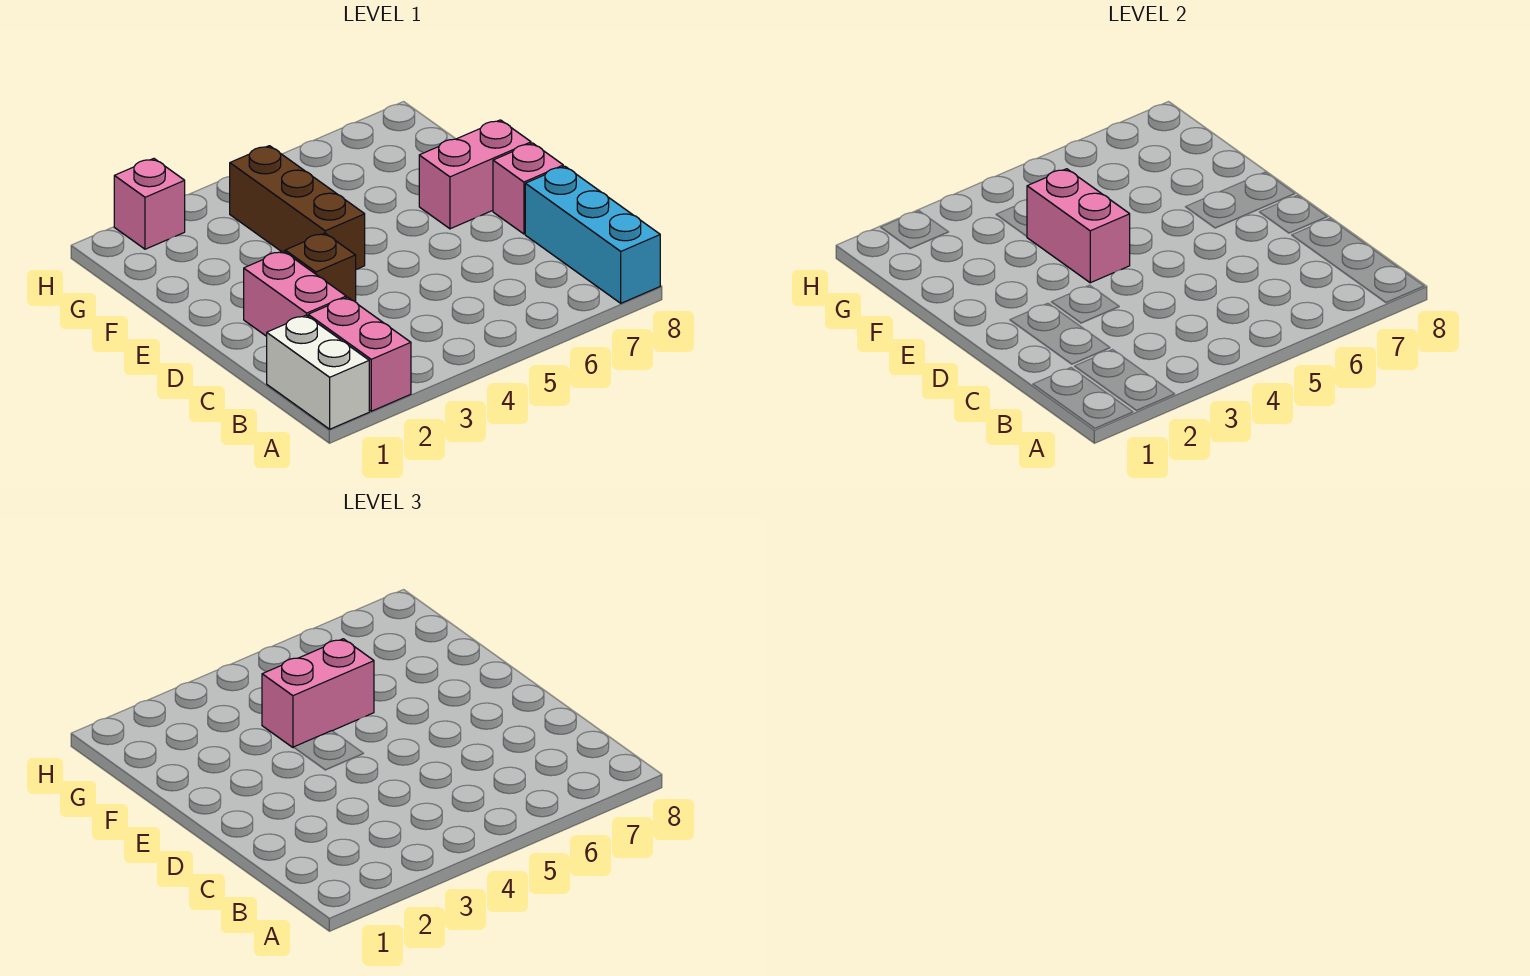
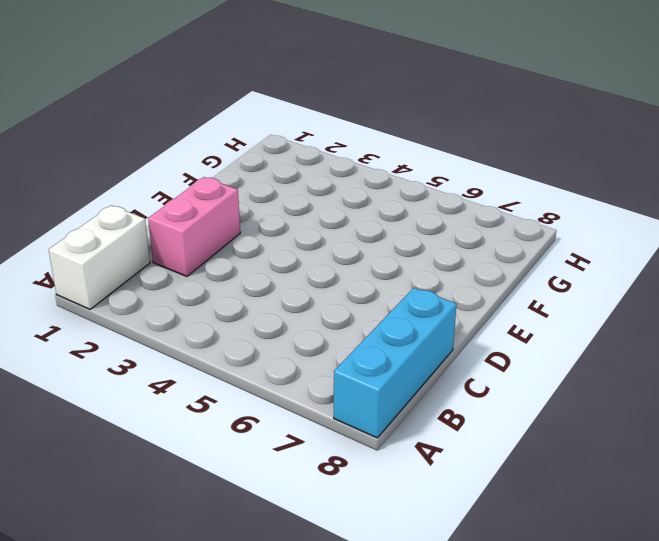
none -> pink 1x2 brick [308,297,411,411]
none -> brown 1x1 brick [285,233,356,302]

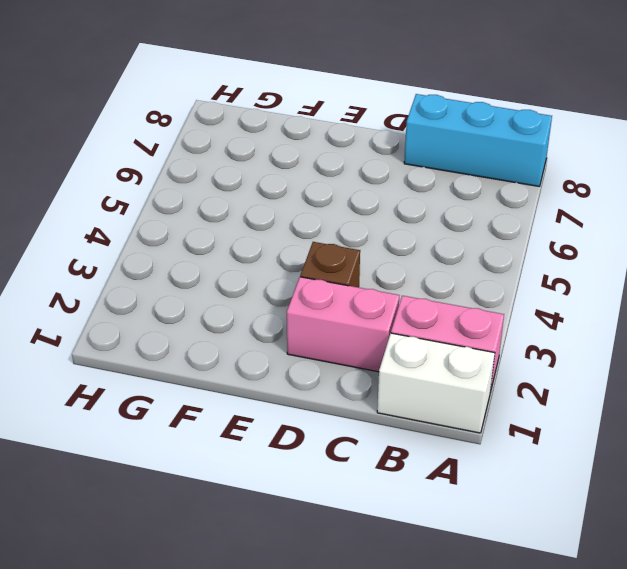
none -> pink 1x1 brick [493,143,563,234]
none -> brown 1x3 brick [230,146,365,269]

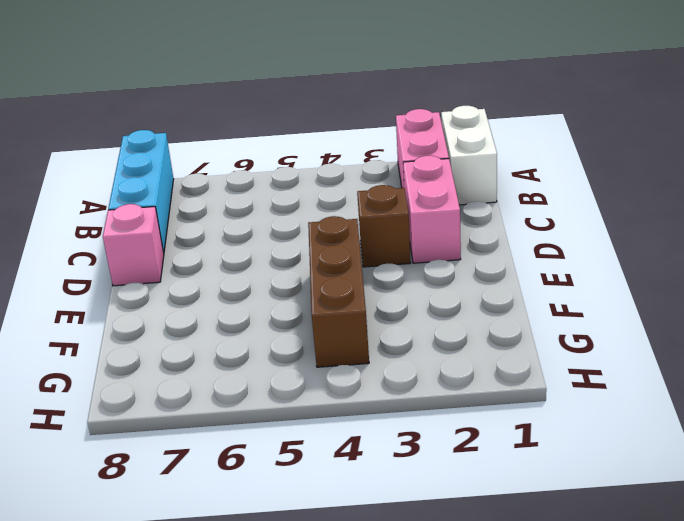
none -> pink 1x2 brick [419,120,531,229]
none -> pink 1x1 brick [114,159,185,249]

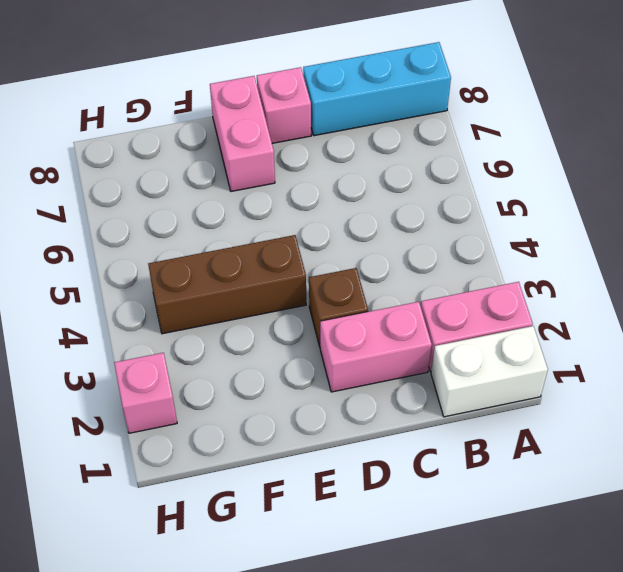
none -> pink 1x2 brick [1027,169,1130,283]
none -> pink 1x2 brick [262,639,374,748]

